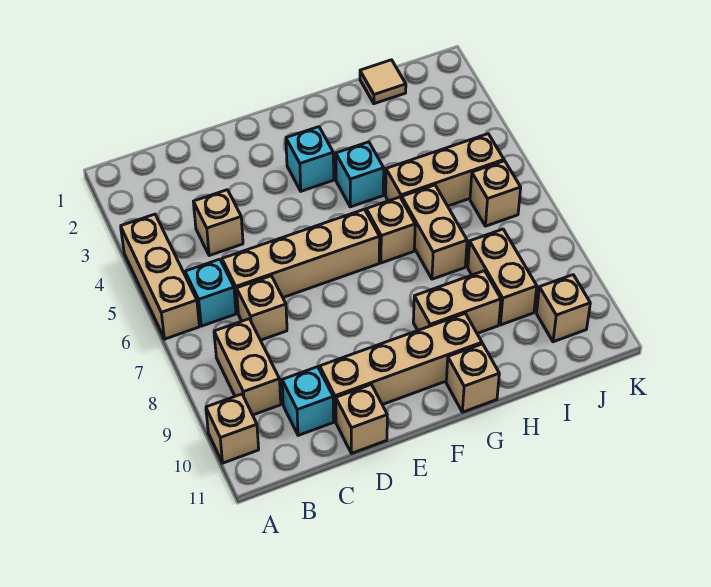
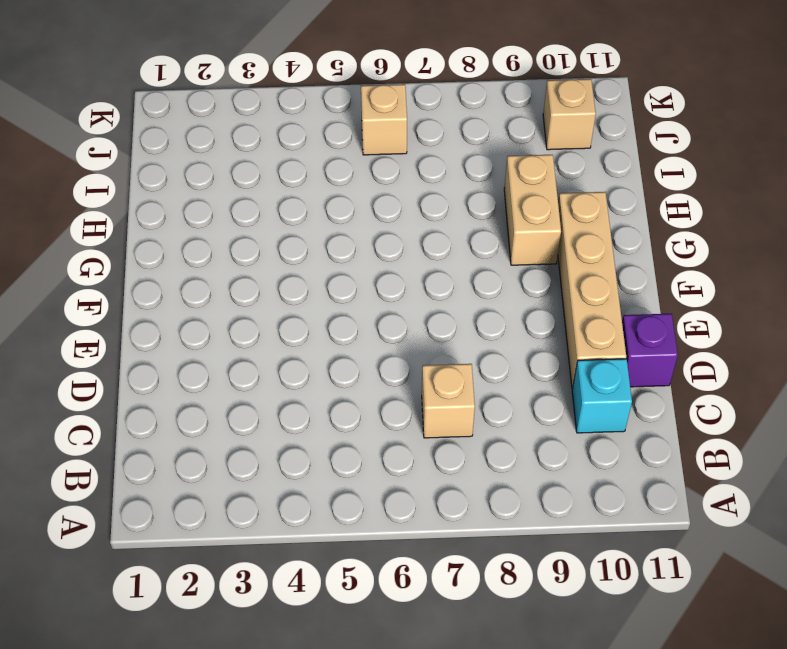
purple 1x1 brick [622,314,678,387] -> tan 1x1 brick [336,384,387,453]
none -> tan 1x3 brick [121,214,199,339]
none -> tan 1x1 brick [206,394,259,463]
none -> cyan 1x1 brick [185,259,236,326]

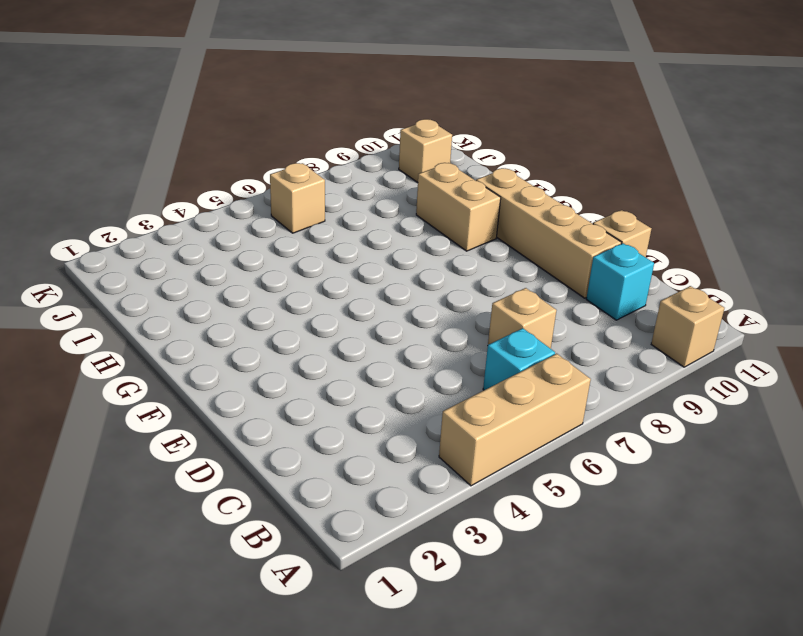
none -> tan 1x2 brick [214,319,281,415]
none -> tan 1x1 brick [193,190,243,256]
none -> tan 1x4 brick [222,209,380,313]

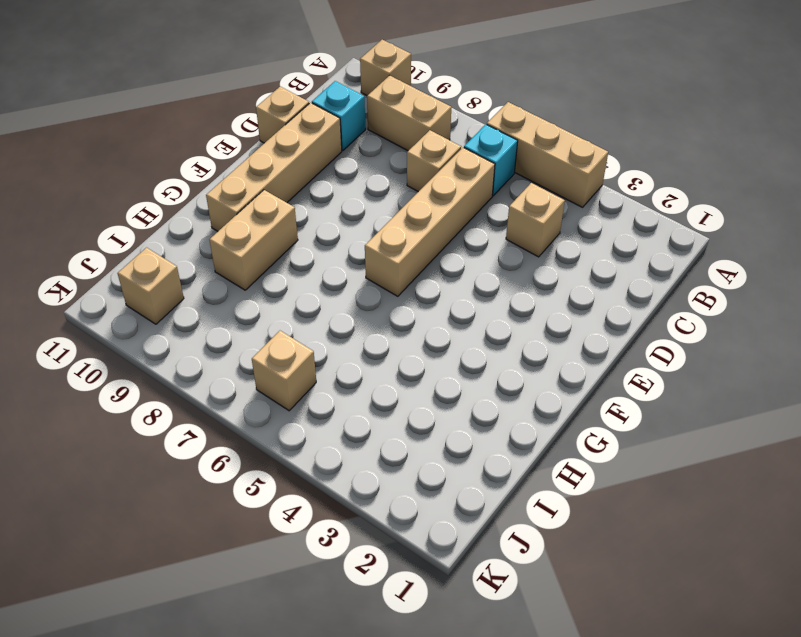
none -> cyan 1x1 brick [286,127,334,191]
none -> cyan 1x1 brick [336,142,384,207]
none -> tan 1x1 brick [366,197,415,263]

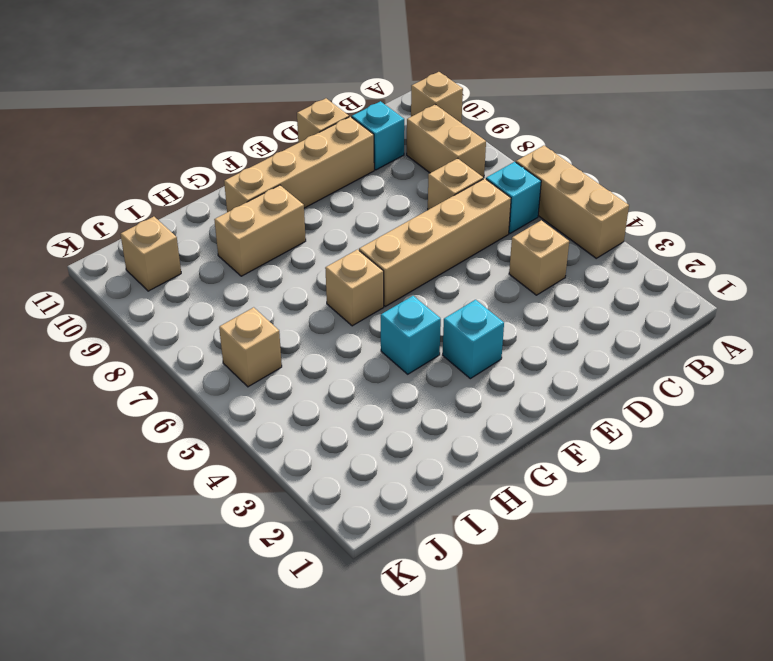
none -> tan 1x1 brick [446,344,499,412]
none -> tan 1x3 brick [386,134,504,206]
none -> tan 1x2 brick [402,185,467,279]

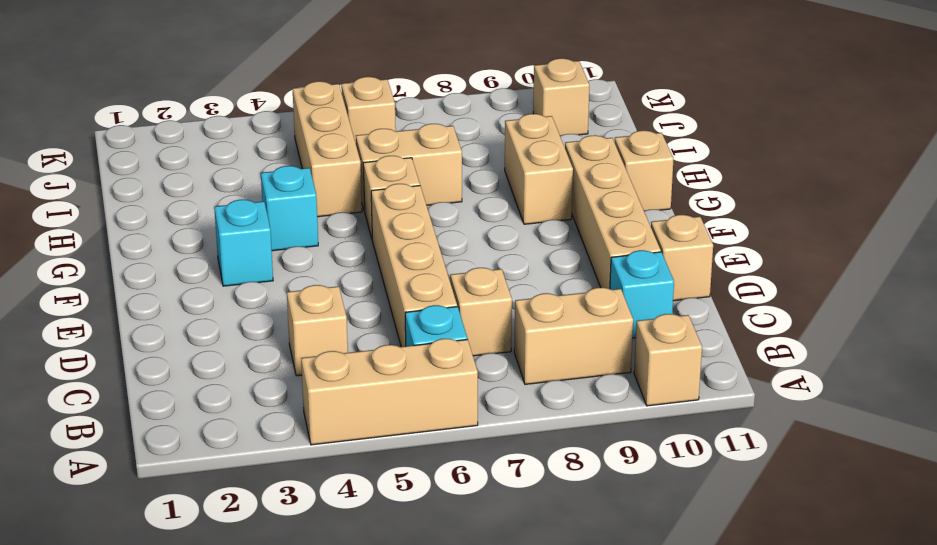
none -> tan 1x1 tile [360,60,406,104]
none -> tan 1x2 brick [468,229,537,325]

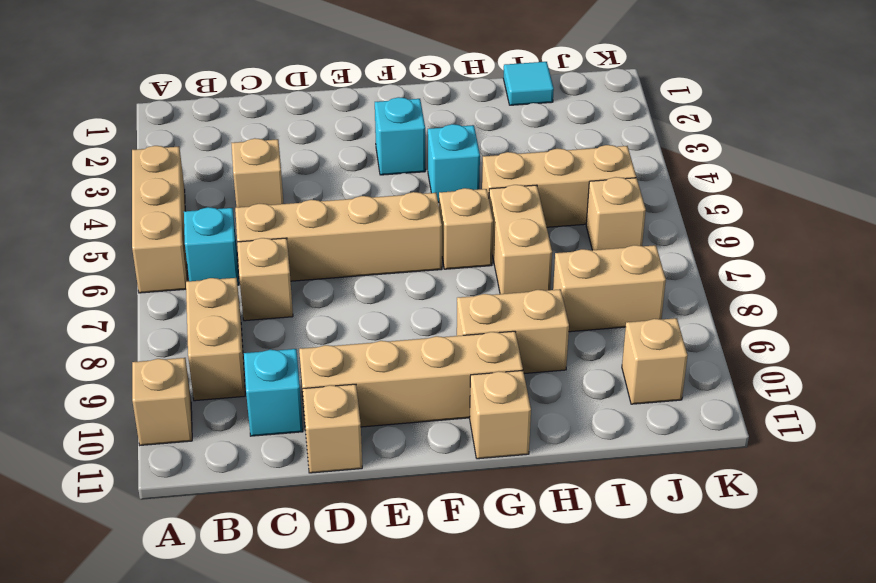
cyan 1x1 tile [503,62,554,105] -> tan 1x1 tile [360,60,406,104]
tan 1x2 brick [553,245,666,332] -> tan 1x2 brick turned to [468,229,537,325]

